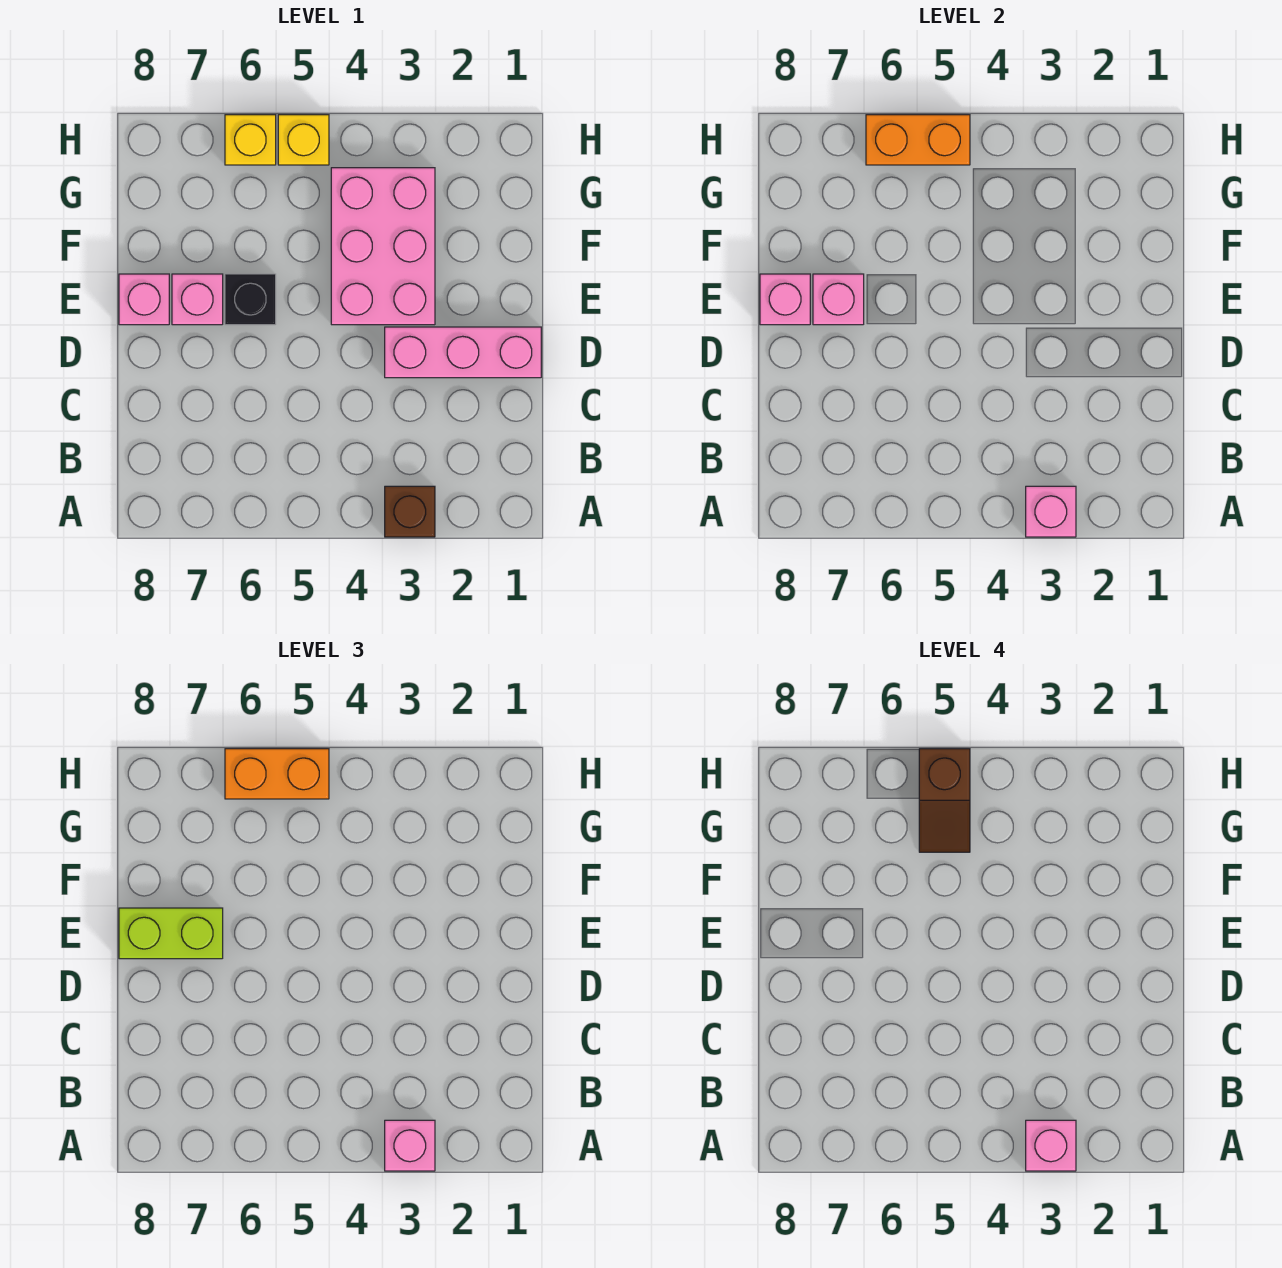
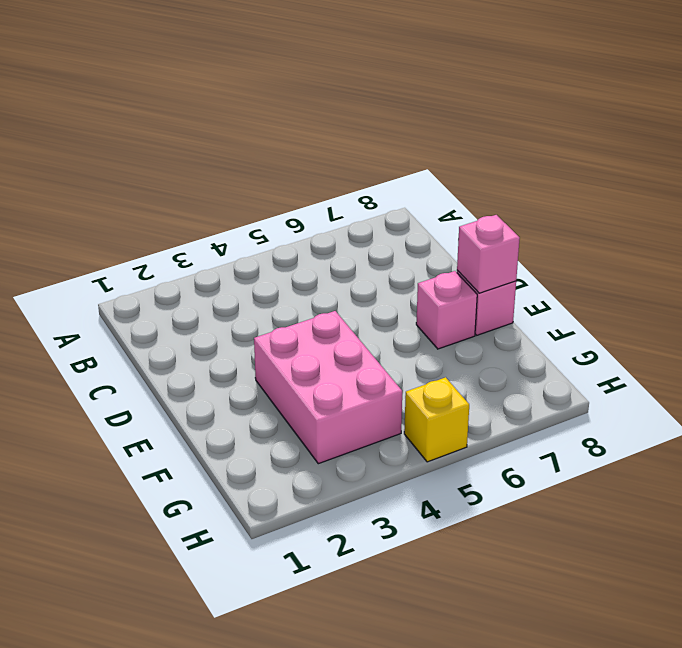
none -> brown 1x1 brick [385,486,435,537]
none -> pink 1x3 brick [385,327,541,378]
none -> black 1x1 brick [225,274,276,325]

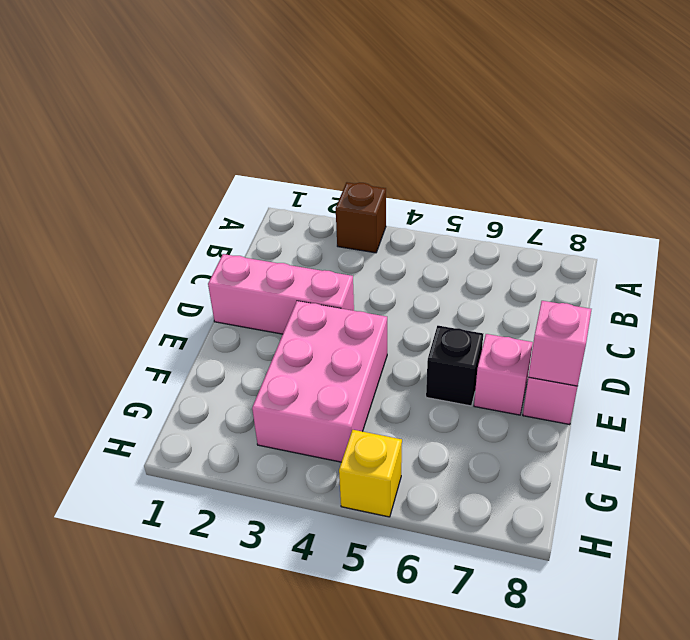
none -> yellow 1x1 brick [225,115,276,165]
none -> pink 1x1 brick [1026,486,1076,537]
none -> pink 1x1 brick [813,274,864,325]

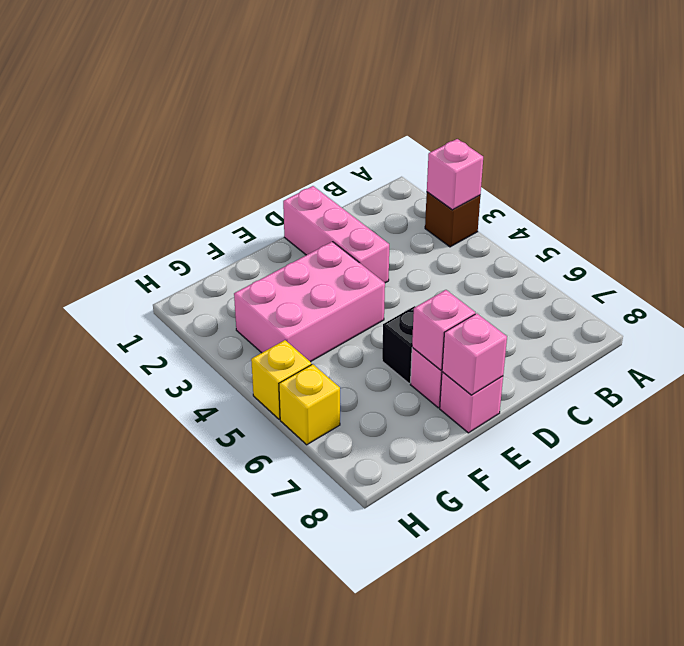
none -> orange 1x2 brick [866,115,970,165]
none -> pink 1x1 brick [385,1120,435,1171]
none -> lime 1x2 brick [119,908,223,959]

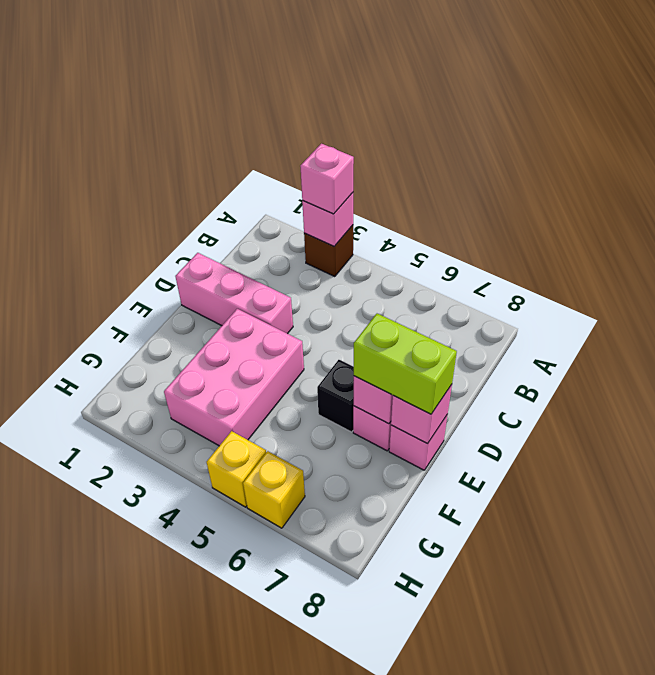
none -> orange 1x2 brick [866,115,970,165]
none -> orange 1x2 brick [225,749,329,799]
none -> pink 1x1 brick [1026,1120,1076,1171]

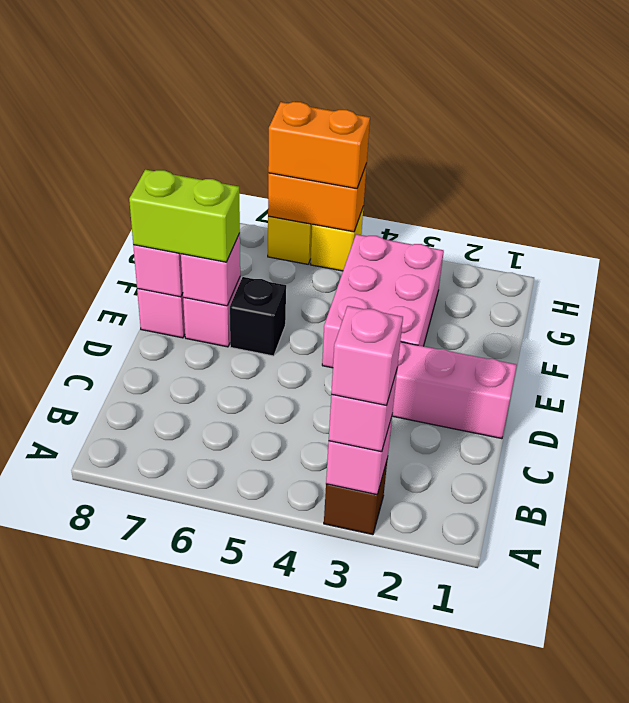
none -> brown 1x2 slope [919,749,970,852]

